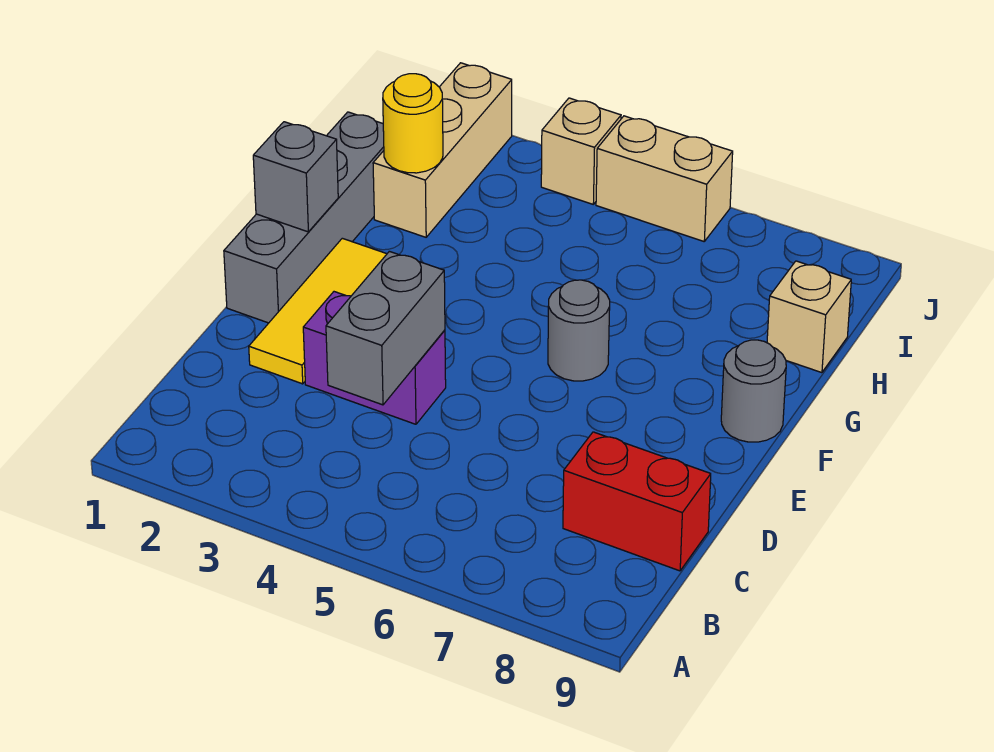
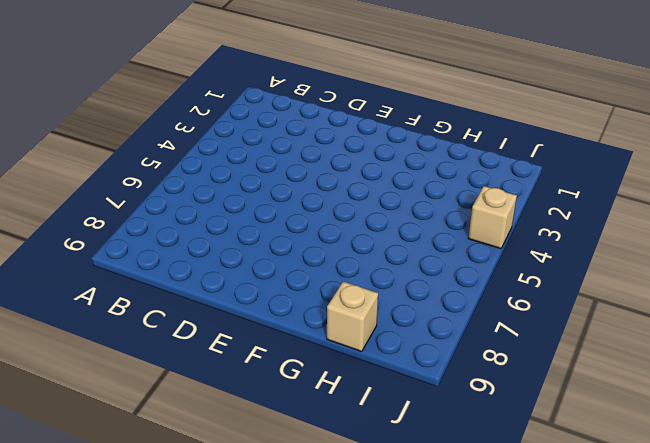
none -> red 1x2 brick [563,432,711,571]
none -> yellow 1x3 tile [249,238,387,384]
none -> purple 1x2 brick [303,292,446,424]

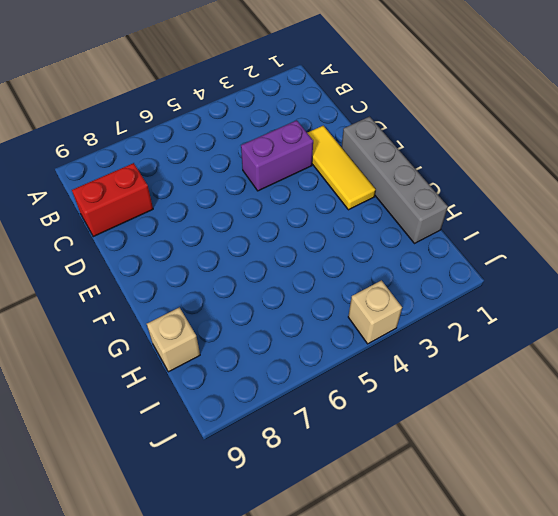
none -> grey 1x1 round brick [548,280,610,381]
none -> grey 1x1 round brick [721,340,786,442]
none -> tan 1x3 brick [373,63,512,237]

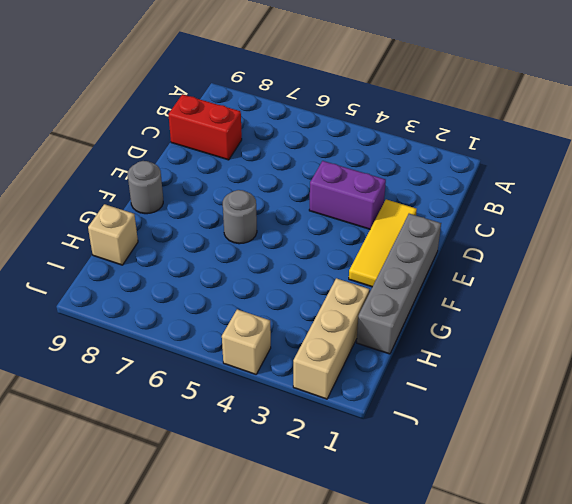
none -> tan 1x2 brick [596,116,733,241]
none -> grey 1x2 brick [326,251,445,405]
none -> grey 1x1 brick [253,122,338,232]

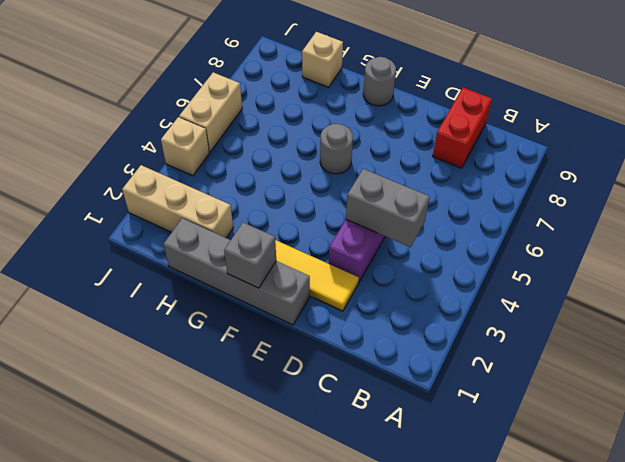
none -> yellow 1x1 round brick [383,74,443,173]

